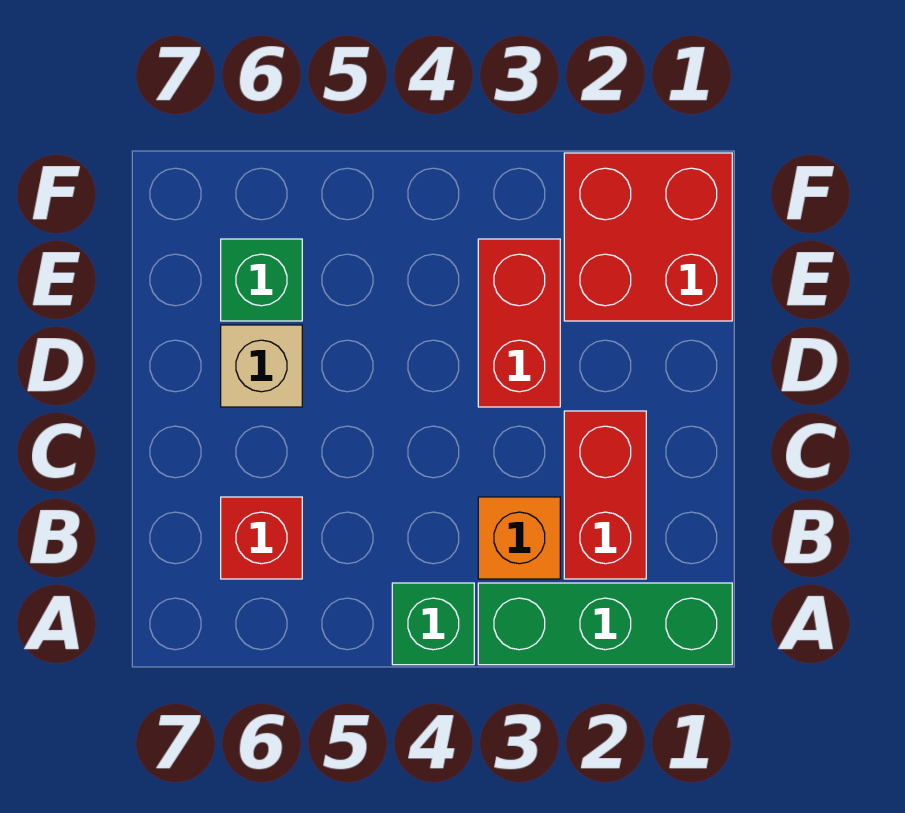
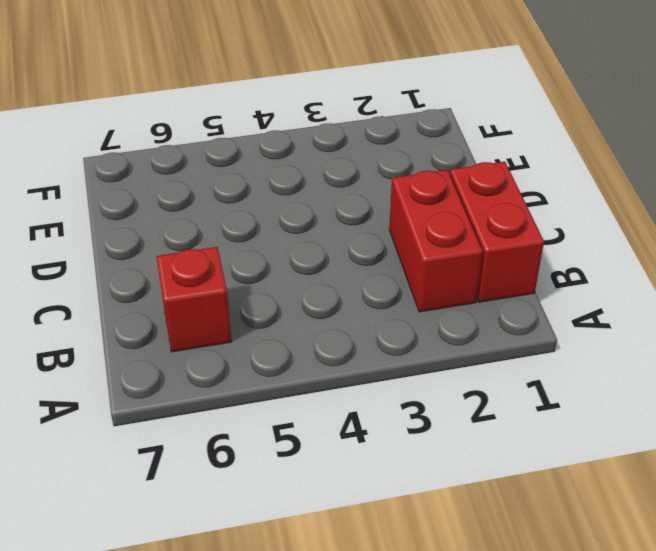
red 1x2 brick [450,162,544,302] -> red 1x2 brick moved to [478,239,560,407]
none -> green 1x3 brick [478,583,732,665]
none -> green 1x1 brick [392,583,474,665]

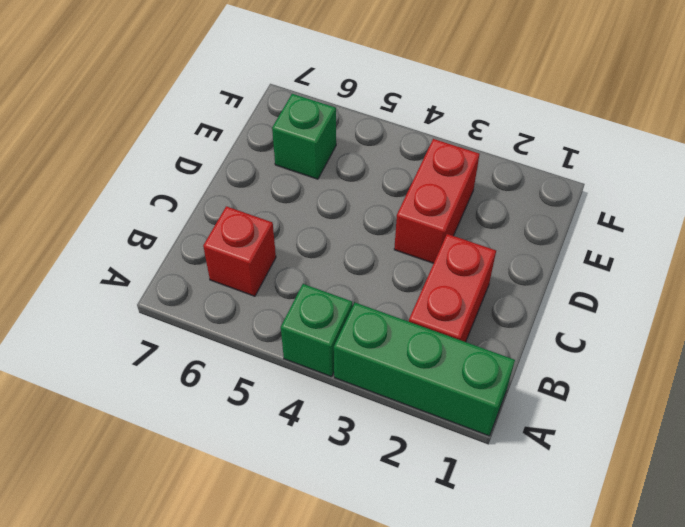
none -> orange 1x1 brick [478,497,560,579]
none -> tan 1x1 brick [221,325,302,407]

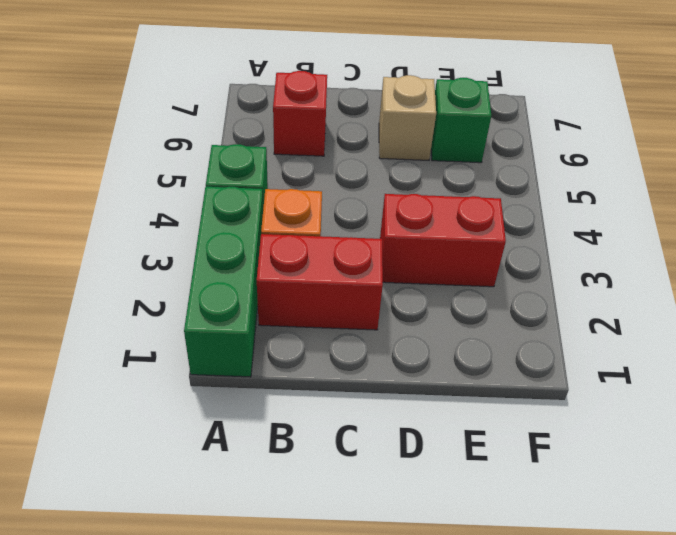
none -> red 2x2 brick [564,153,732,321]

